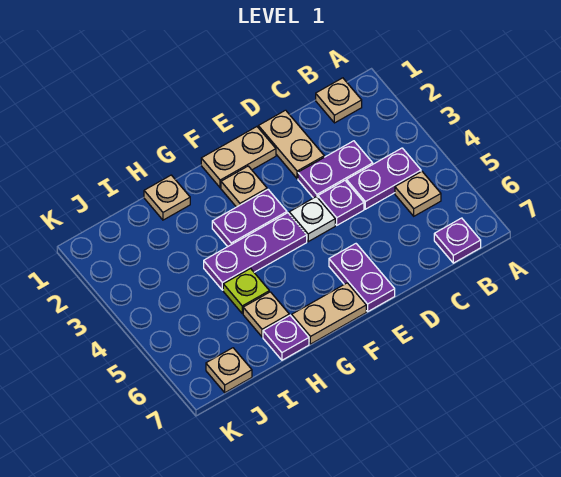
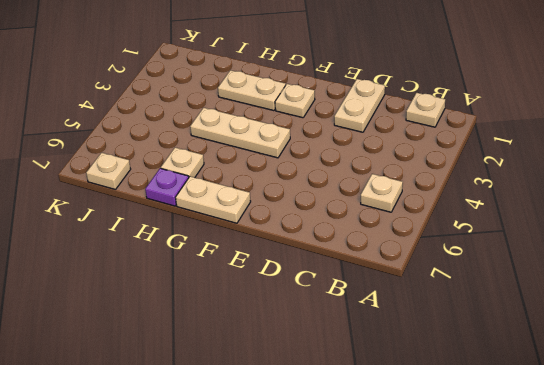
tan 1x3 plate [190,108,290,158] -> purple 1x3 plate [204,213,307,290]
tan 1x2 plate [218,70,286,111] -> tan 1x2 plate moved to [201,127,276,188]
none -> purple 1x2 plate [346,148,421,209]
none -> purple 1x1 plate [434,218,481,263]
none -> purple 1x2 plate [298,141,373,198]

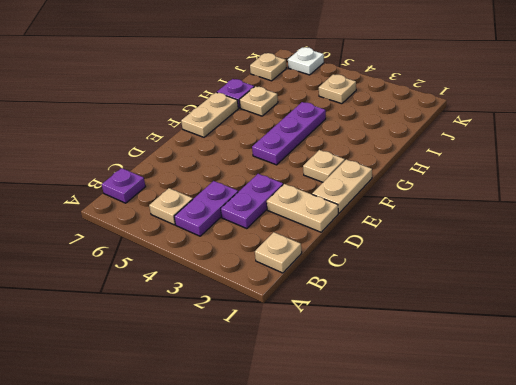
tan 1x1 plate [319,74,356,104] -> tan 1x1 plate moved to [144,175,190,220]
white 1x1 plate [288,47,324,75] -> white 1x1 plate moved to [289,197,335,242]
none -> purple 1x1 plate [318,181,364,225]
none -> purple 1x2 plate [329,244,395,311]
none -> purple 1x2 plate [212,190,287,247]

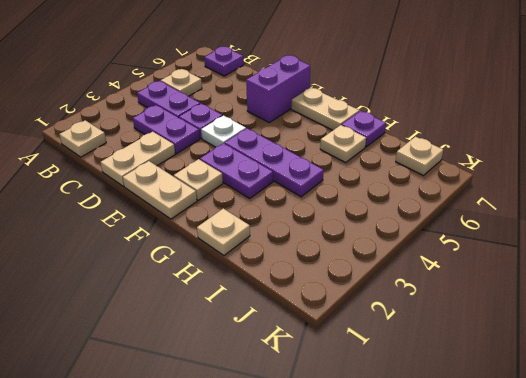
purple 1x2 brick [246,55,310,123] -> purple 1x2 plate [329,244,395,311]
none -> lime 1x1 plate [223,269,269,313]

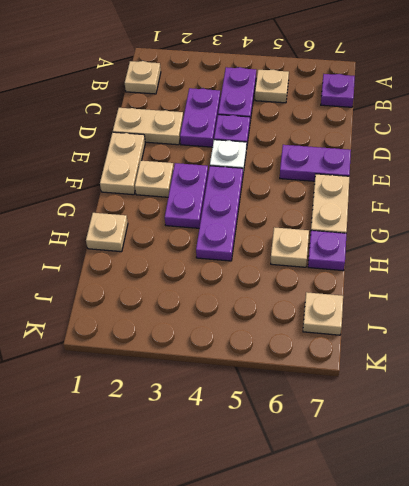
none -> lime 1x1 plate [223,269,269,313]

